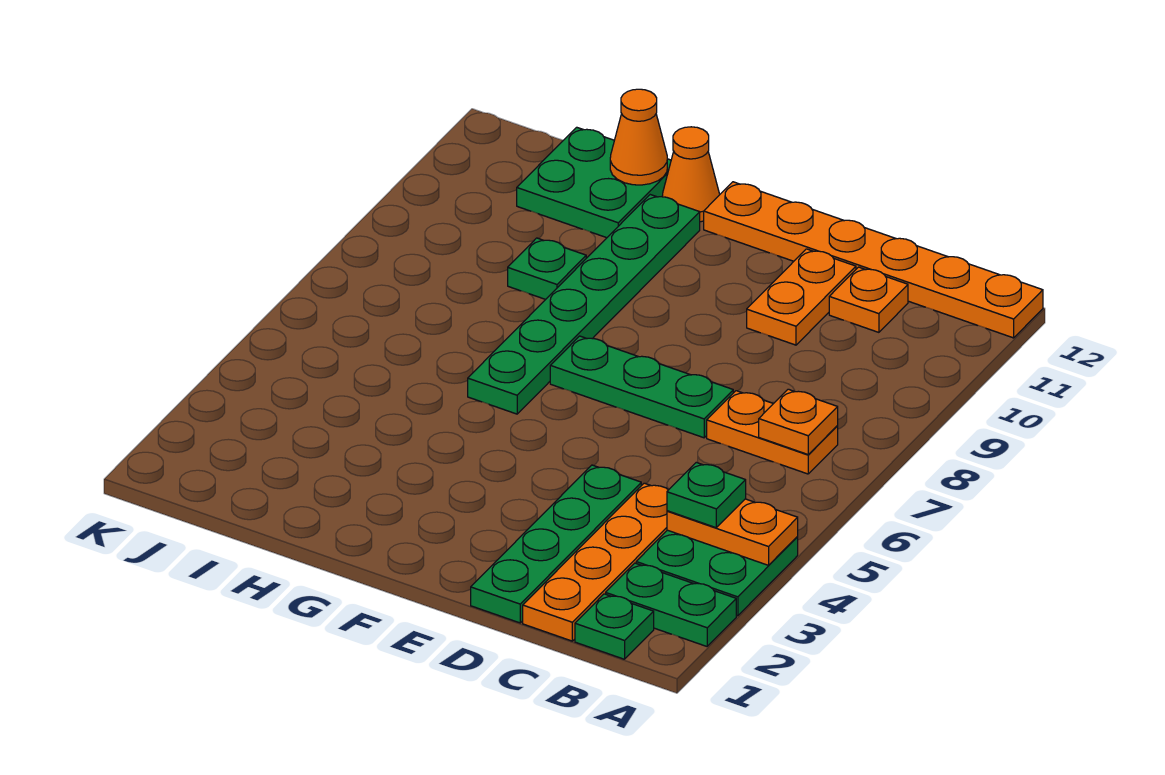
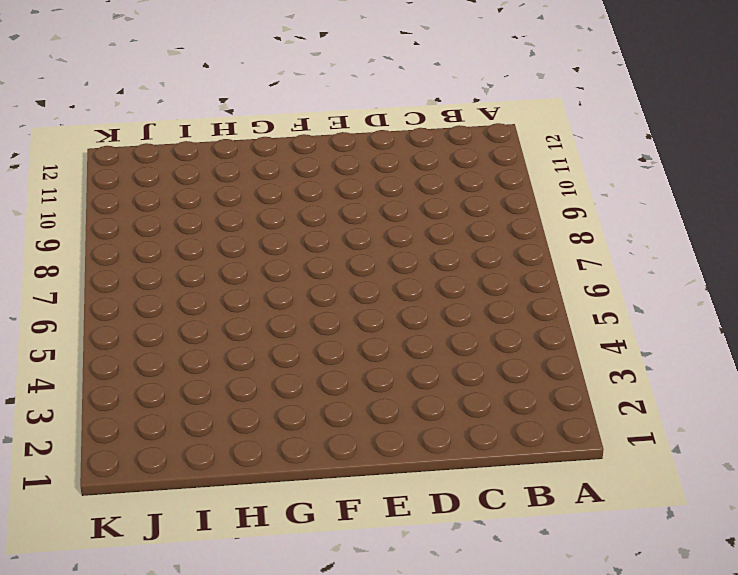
none -> green 1x2 plate [606,563,736,646]
none -> green 2x2 plate [636,530,798,616]
none -> orange 1x6 plate [704,182,1043,338]

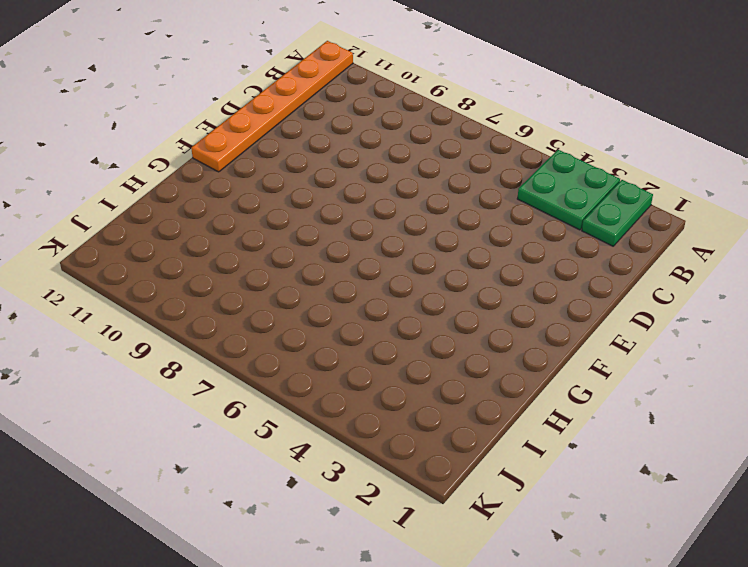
none -> green 1x1 plate [575,594,654,659]
none -> orange 1x2 plate [707,391,838,474]
none -> orange 1x4 plate [523,483,668,641]

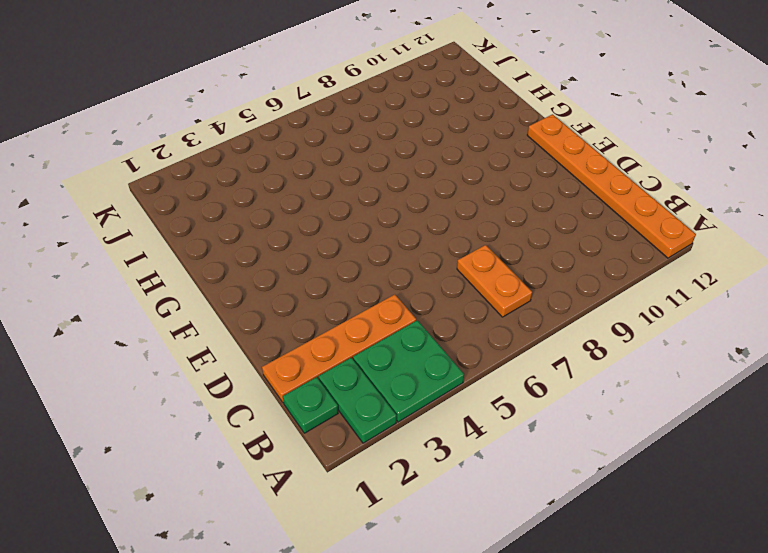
none -> orange 1x1 plate [829,267,908,332]
none -> green 1x4 plate [471,465,641,623]
none -> green 1x3 plate [550,336,733,438]

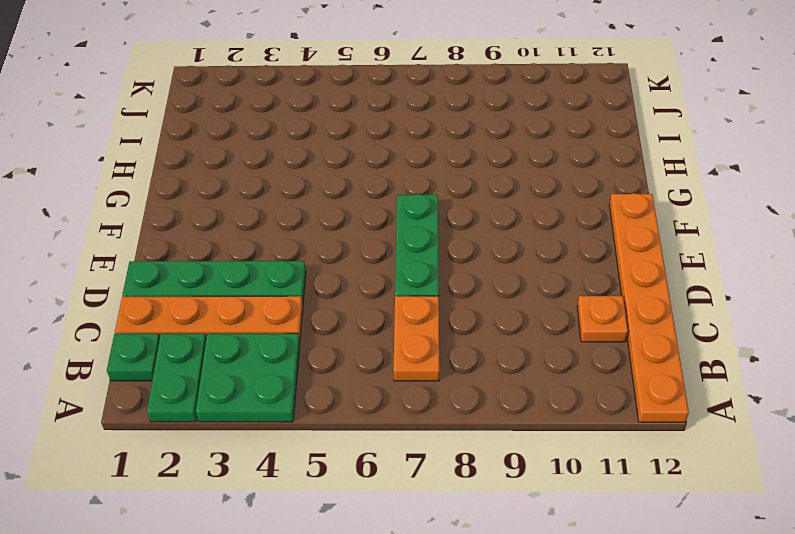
none -> orange 1x2 plate [747,249,856,345]
none -> green 1x6 plate [468,195,700,414]
none -> orange 1x1 cone [662,127,720,222]

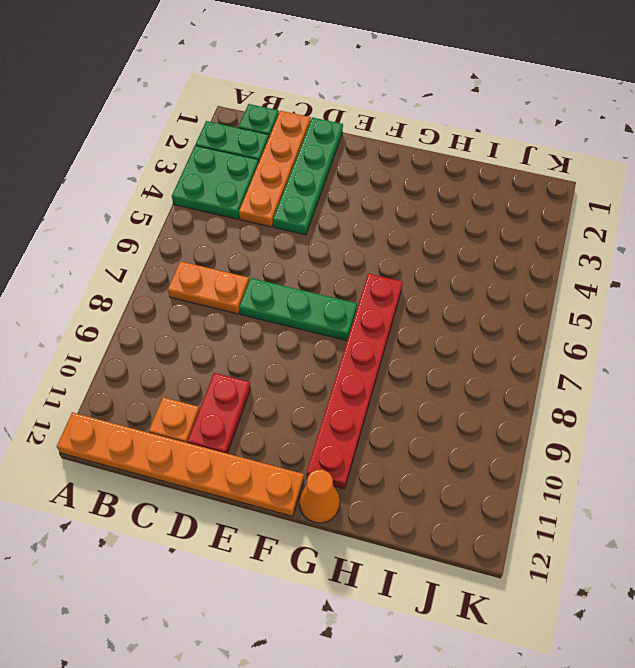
red 1x2 plate [188,373,251,454] -> orange 1x2 plate [747,249,856,345]
red 1x6 plate [306,274,403,489] -> green 1x6 plate [468,195,700,414]
none -> green 1x1 plate [508,238,586,299]
none -> green 2x2 plate [517,127,671,238]
none -> orange 1x2 plate [667,499,798,565]

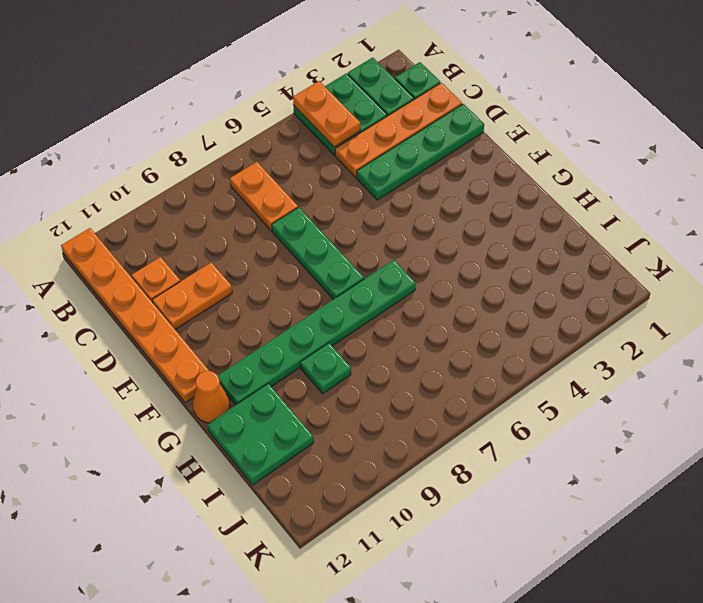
none -> orange 1x1 plate [759,389,838,454]
none -> orange 1x1 cone [610,89,667,185]
none -> green 1x1 plate [667,462,746,528]

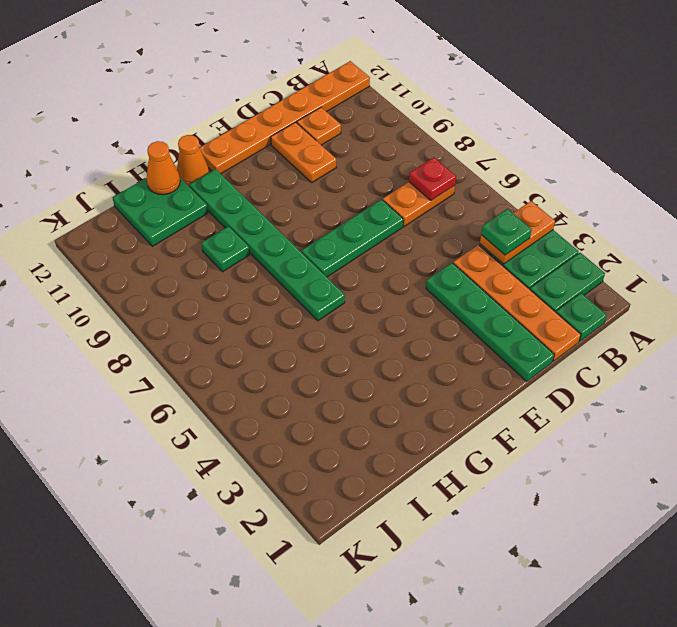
red 1x1 plate [409,157,456,200] -> orange 1x1 plate [759,389,838,454]

